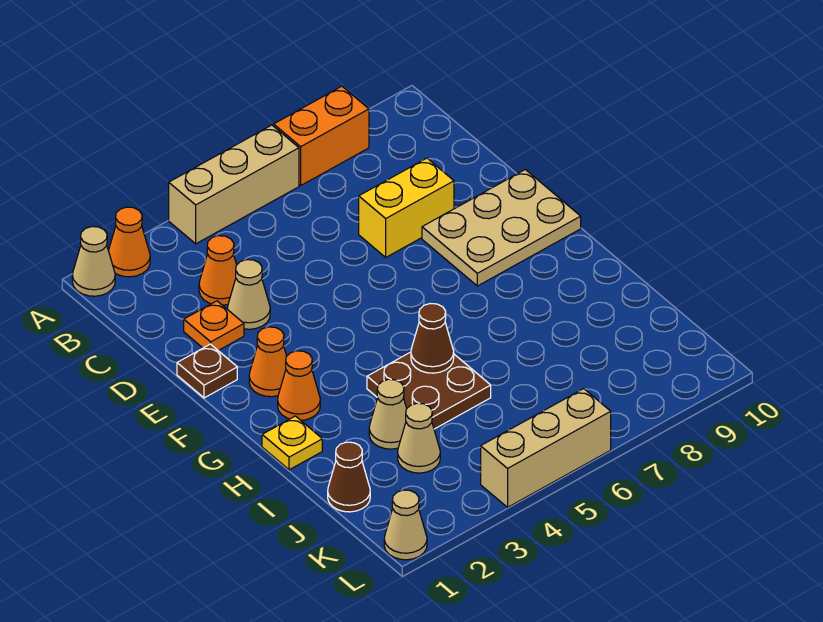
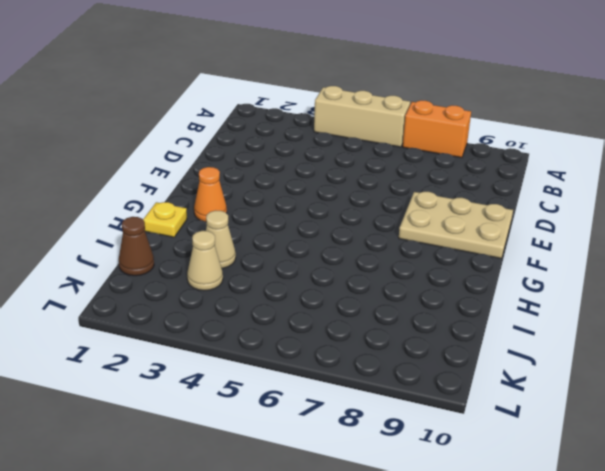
none -> tan 1x1 cone [72,227,115,296]
none -> orange 1x1 cone [108,207,150,277]
none -> orange 1x1 cone [199,236,236,305]

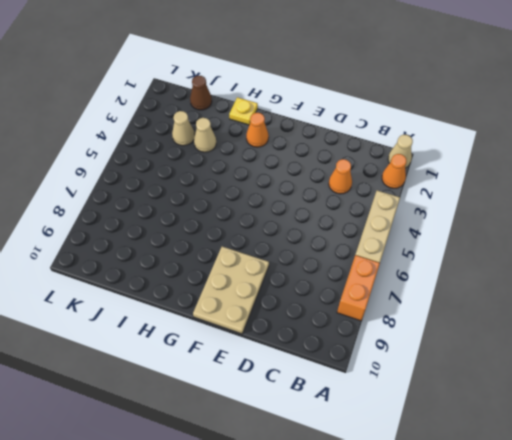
none -> orange 1x1 plate [184,301,244,350]
none -> tan 1x1 cone [228,260,270,329]
none -> yellow 1x2 brick [359,158,454,257]

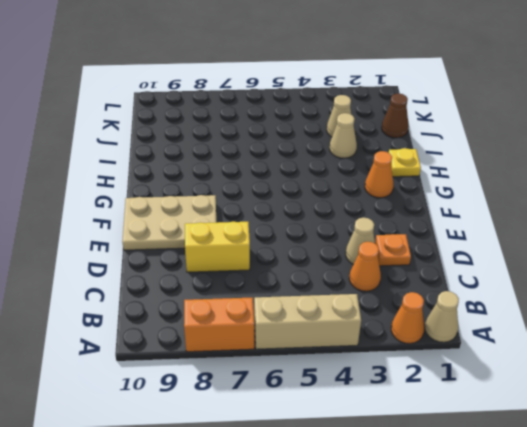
none -> brown 1x1 plate [177,344,237,398]
none -> orange 1x1 cone [249,327,287,397]
none -> brown 2x2 plate [367,352,491,429]

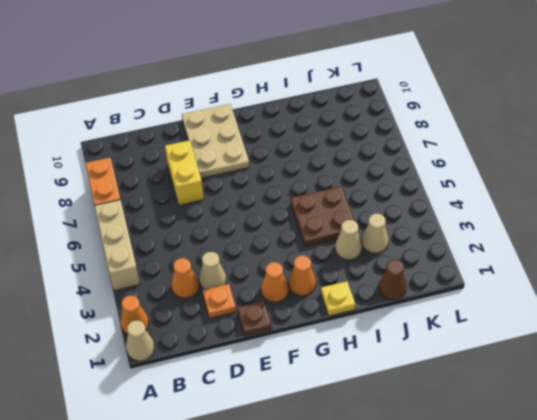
none -> tan 1x1 cone [384,490,427,560]
none -> tan 1x3 brick [481,389,611,507]
none -> brown 1x1 cone [411,304,454,373]

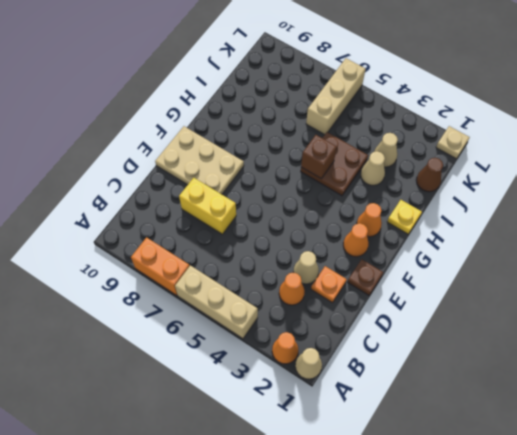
brown 1x1 brick [301,135,337,179] -> brown 1x1 cone [411,304,454,373]
tan 1x3 brick [306,58,366,135] -> tan 1x3 brick turned to [481,389,611,507]
tan 1x1 plate [436,126,470,159] -> tan 1x1 cone [384,490,427,560]

